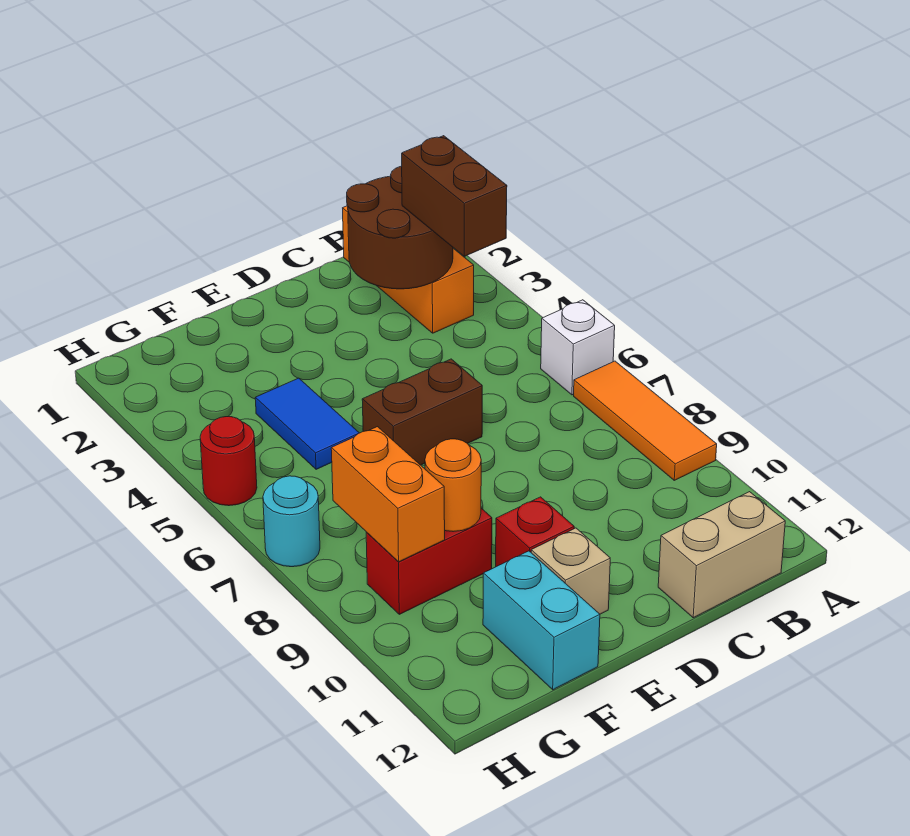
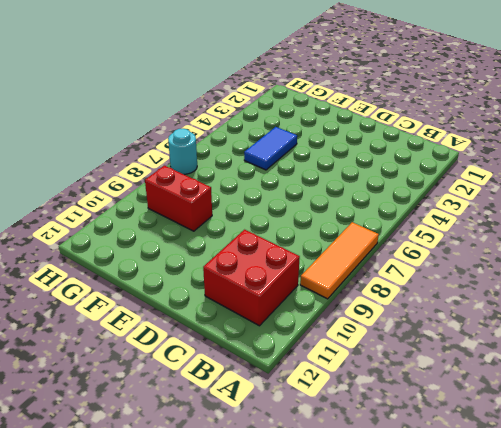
red 2x2 brick [203,230,300,326] -> none
none -> white 1x1 brick [541,300,615,395]
none -> orange 1x3 brick [343,206,474,333]
none -> tan 1x2 brick [658,492,785,618]

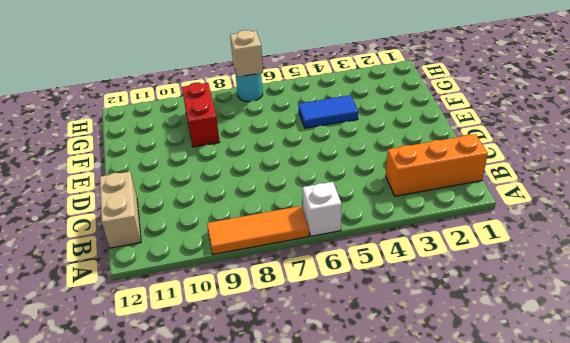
tan 1x1 brick [230,30,263,77] -> tan 1x1 brick moved to [531,528,610,614]
none -> brown 1x2 brick [362,359,482,465]
none -> red 1x1 brick [496,497,574,567]
none -> cyan 1x2 brick [483,551,600,690]

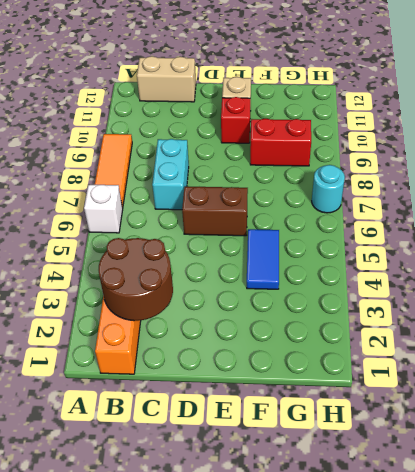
cyan 1x2 brick [152,139,189,210] -> cyan 1x2 brick moved to [483,551,600,690]
none -> red 1x1 round brick [200,417,257,506]
none -> orange 1x1 round brick [425,439,481,532]
none -> orange 1x2 brick [331,427,445,562]

